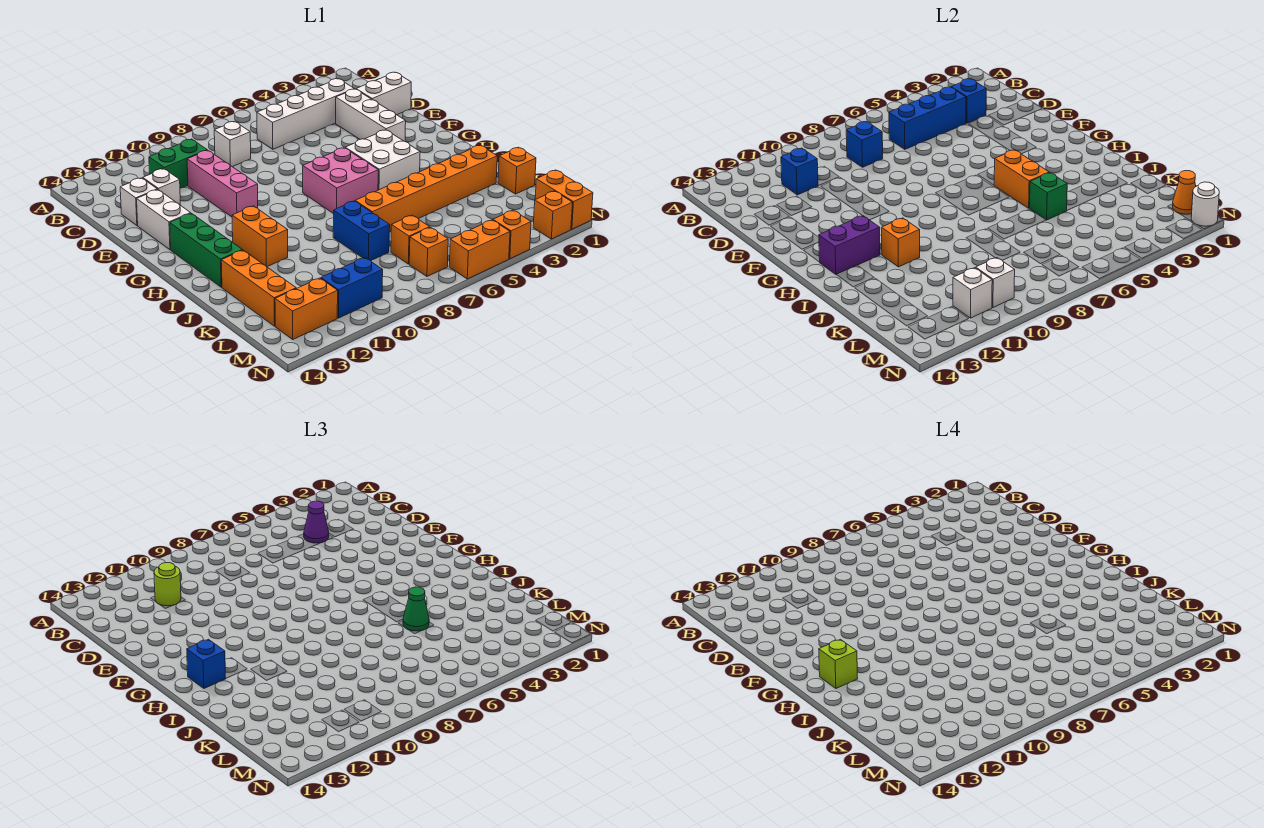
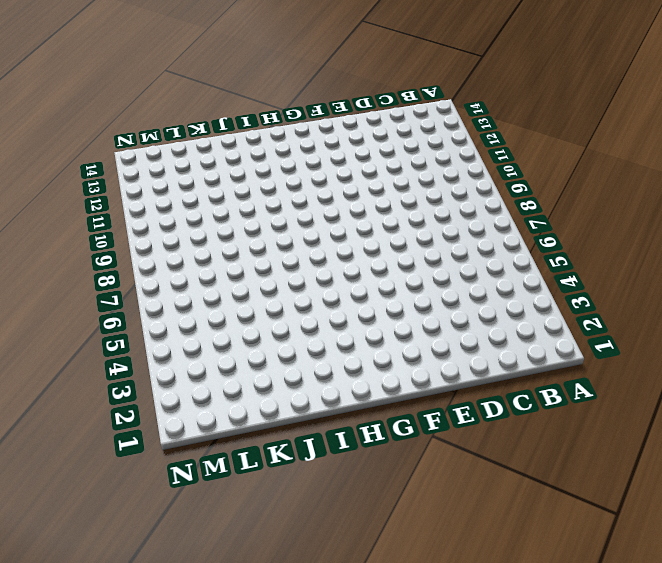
none -> white 1x4 brick [257,79,354,149]
none -> white 1x1 brick [214,121,251,167]
none -> green 1x2 brick [149,139,207,188]
none -> white 1x2 brick [357,72,411,115]

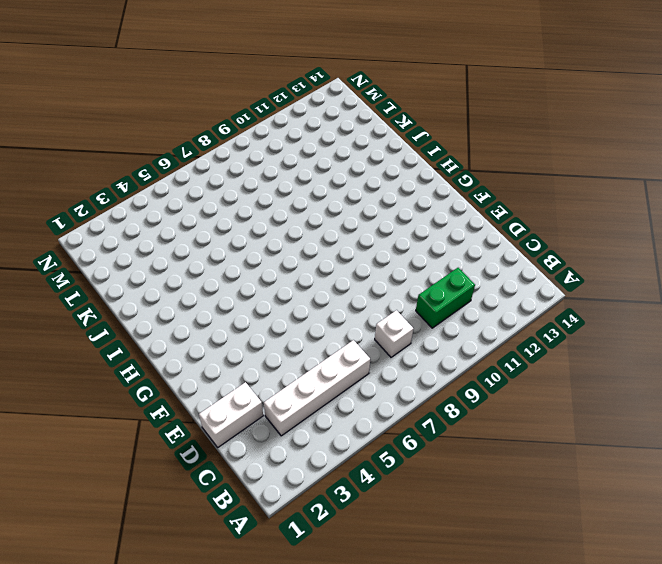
none -> white 1x3 brick [336,89,406,141]
none -> pink 1x3 brick [187,150,258,217]
none -> white 1x1 brick [143,169,180,205]
none -> white 1x1 brick [120,178,157,225]

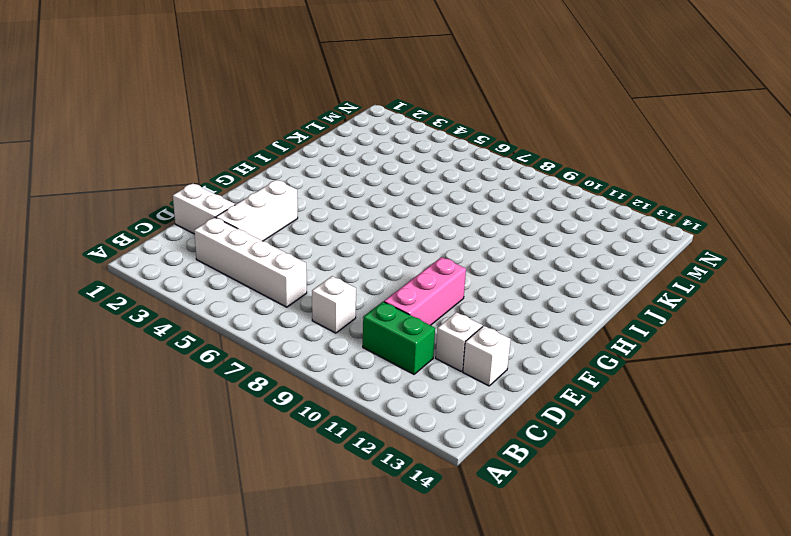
none -> white 1x2 brick [137,190,191,250]
none -> white 2x2 brick [345,130,420,190]
none -> pink 2x2 brick [303,148,378,214]
none -> green 1x3 brick [170,213,242,287]

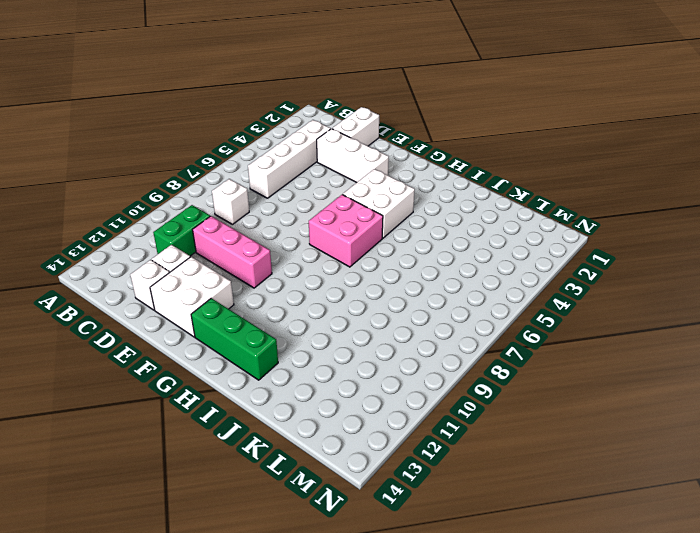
white 2x2 brick [150,257,234,337] -> white 1x2 brick [137,190,191,250]
none -> orange 1x2 brick [232,206,288,267]
none -> orange 1x6 brick [355,146,497,232]
none -> blue 1x2 brick [333,201,390,261]
none -> orange 1x3 brick [221,250,296,326]

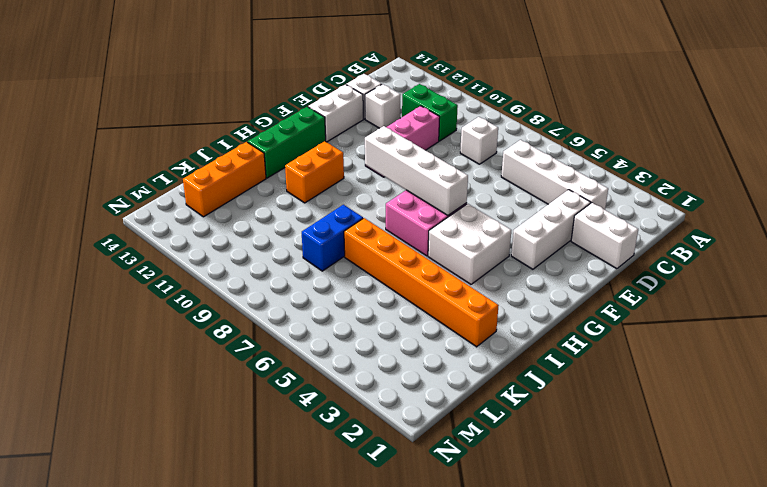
white 1x4 brick [365,126,468,215] -> none
none -> orange 1x1 brick [498,147,536,194]
none -> orange 1x1 brick [391,215,430,264]
none -> orange 1x2 brick [535,170,593,229]
none -> orange 1x1 brick [409,227,448,276]

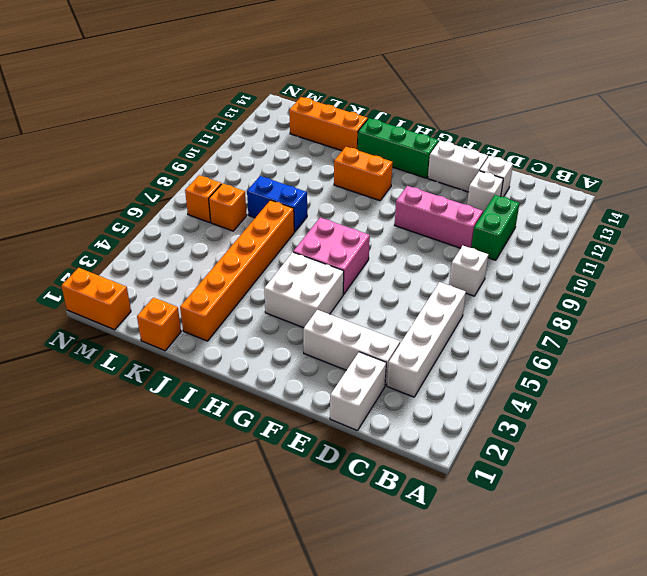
none -> blue 1x2 brick [321,258,383,318]
none -> orange 1x2 brick [275,278,338,339]
none -> orange 1x1 brick [533,191,573,239]
none -> orange 1x1 brick [493,210,531,259]

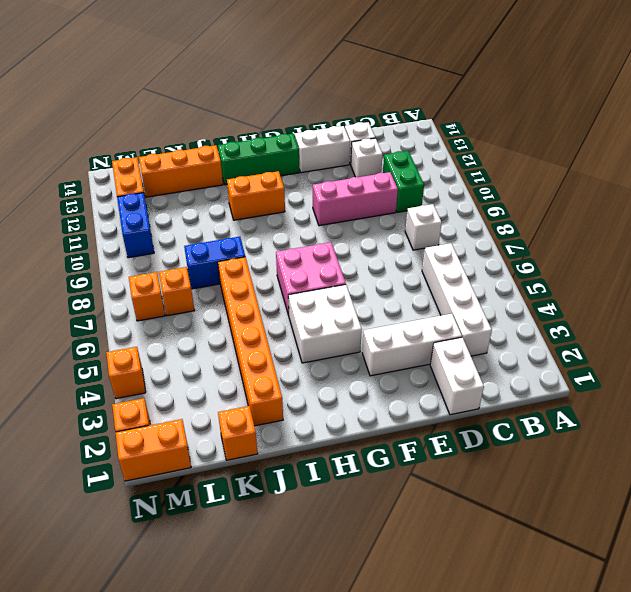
none -> orange 1x2 brick [449,220,510,279]
none -> blue 1x1 brick [951,79,986,123]
none -> blue 1x3 brick [889,87,966,149]
none -> blue 1x1 brick [846,121,883,167]

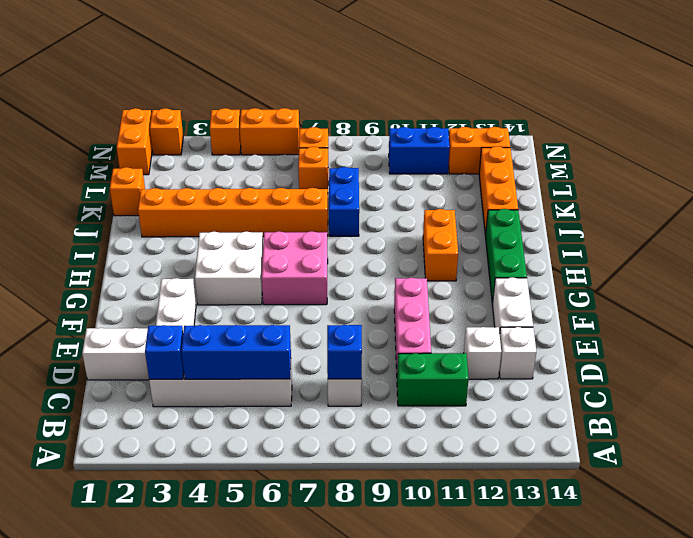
none -> blue 1x1 brick [781,148,818,195]
none -> orange 1x2 brick [994,150,1049,208]
none -> purple 1x2 brick [819,216,880,275]
none -> orange 1x1 brick [881,218,920,267]

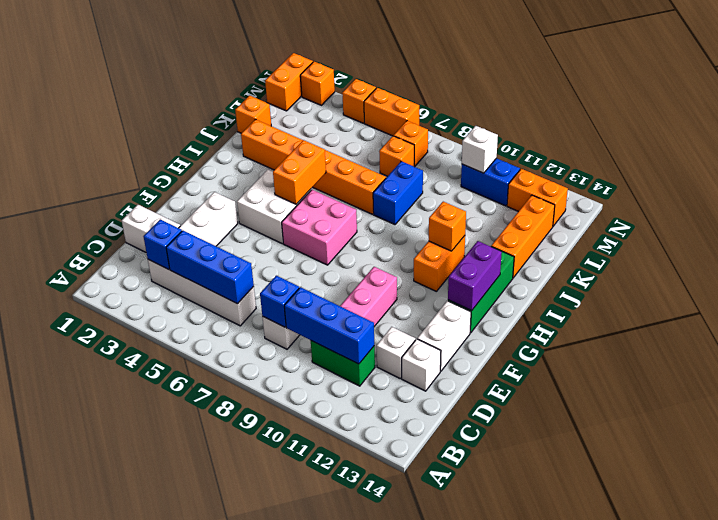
blue 1x3 brick [284,287,374,364] -> blue 1x1 brick [781,148,818,195]
purple 1x2 brick [448,241,502,311] -> purple 1x2 brick turned to [819,216,880,275]
none -> green 1x1 brick [1030,173,1067,220]
none -> orange 1x1 cone [1173,171,1196,214]
none -> white 1x1 brick [953,268,992,318]
none -> white 1x1 round brick [1191,182,1219,226]

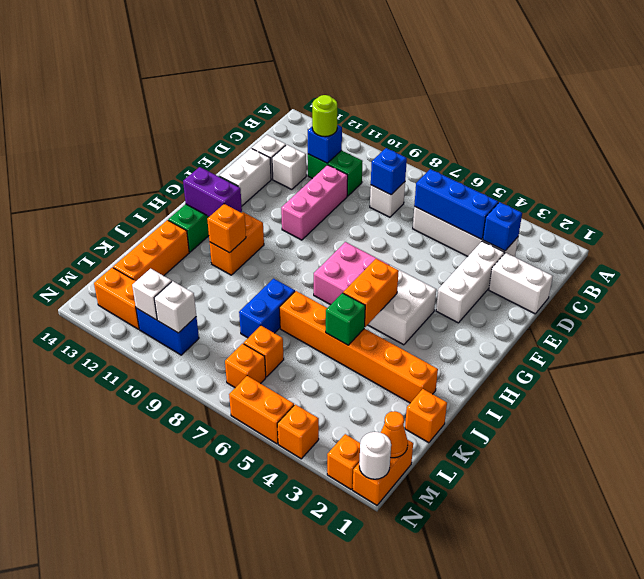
none -> purple 1x1 cone [304,501,329,543]
none -> blue 1x1 brick [187,639,226,688]
none -> green 1x1 cone [403,587,429,631]
none -> lime 1x1 brick [819,639,858,688]

